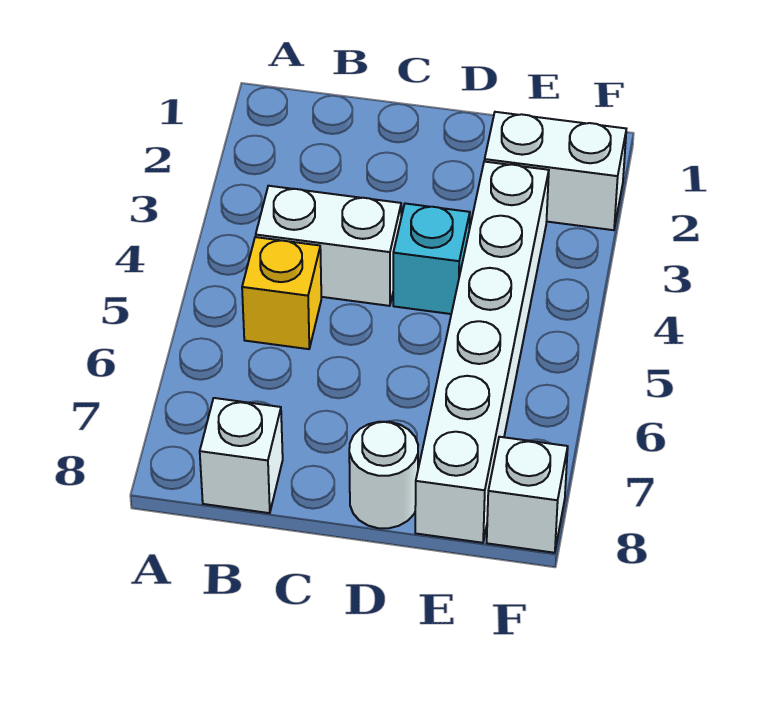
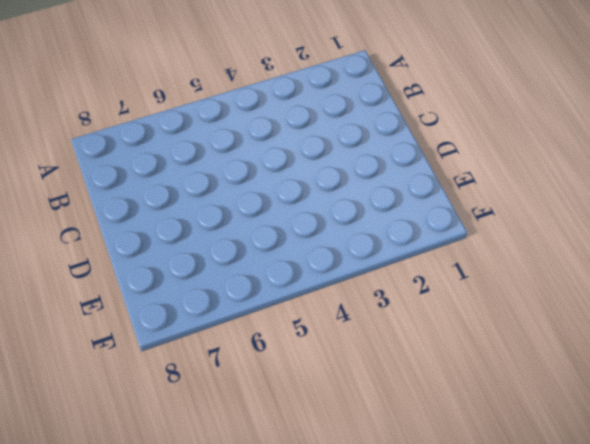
none -> white 1x2 brick [256,186,401,306]
none -> yellow 1x1 brick [242,237,321,349]

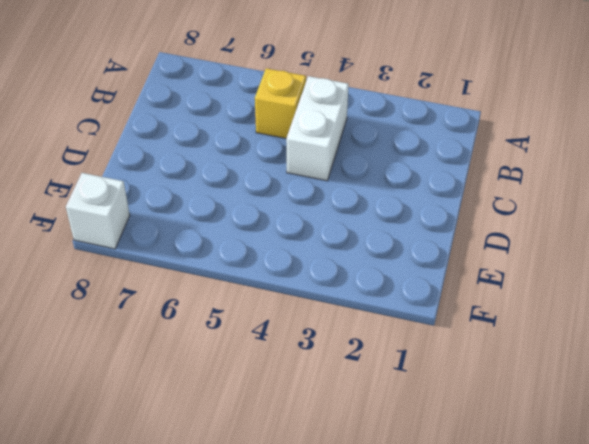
none -> white 1x1 brick [200,398,283,513]
none -> cyan 1x1 brick [393,203,470,314]

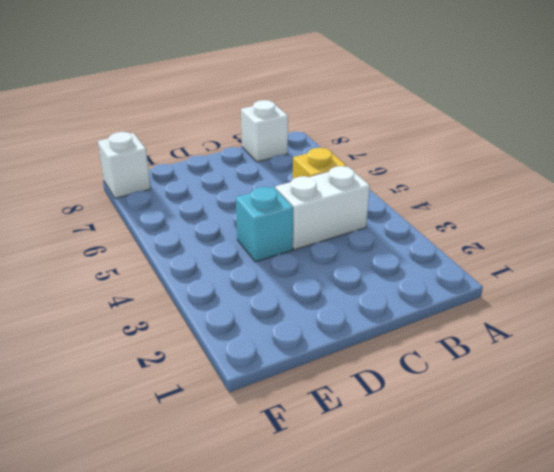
none -> white 1x1 round brick [349,422,418,528]
none -> white 1x2 brick [484,112,626,230]

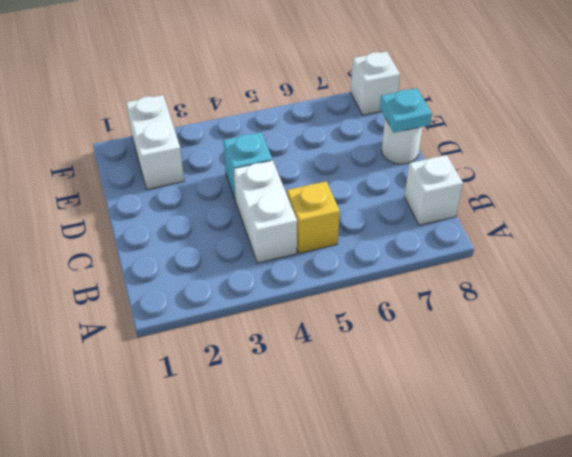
cyan 1x1 plate [380,88,432,133] -> none
none -> white 1x6 brick [415,162,549,543]

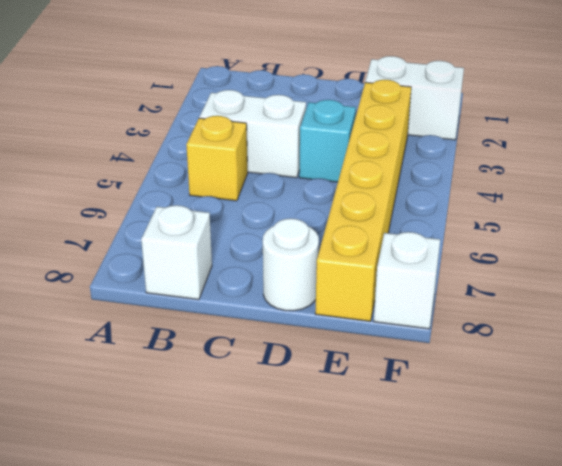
yellow 1x6 brick [315,80,411,321] -> white 1x6 brick [415,162,549,543]

